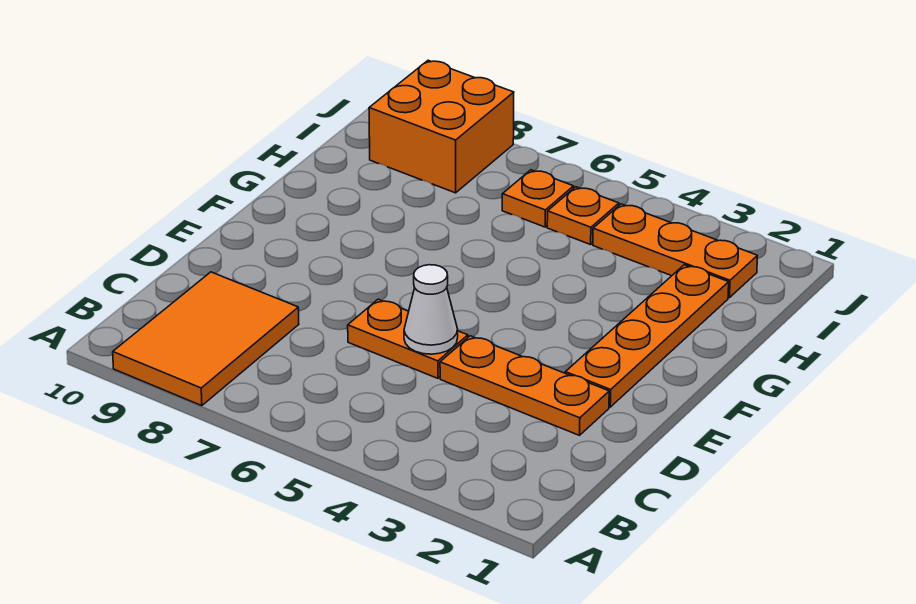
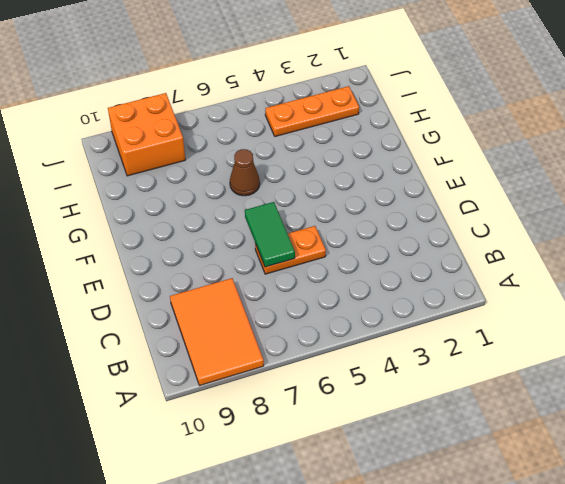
green 1x2 tile [245,202,295,267] -> none
brown 1x1 cone [230,149,260,196] -> none
none -> orange 1x3 plate [440,336,609,435]
none -> orange 1x4 plate [565,265,729,407]

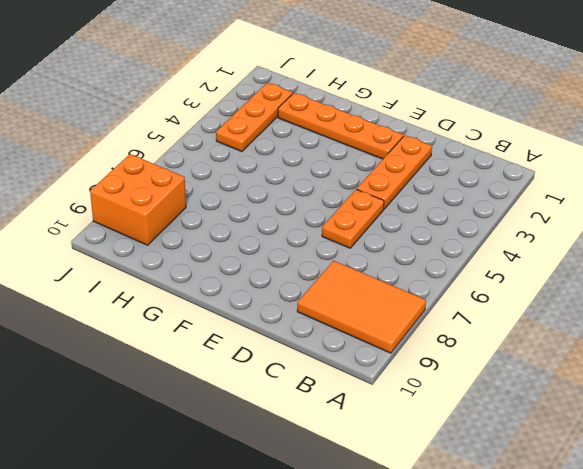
none -> orange 1x1 plate [547,187,619,245]
none -> orange 1x1 plate [502,170,574,227]

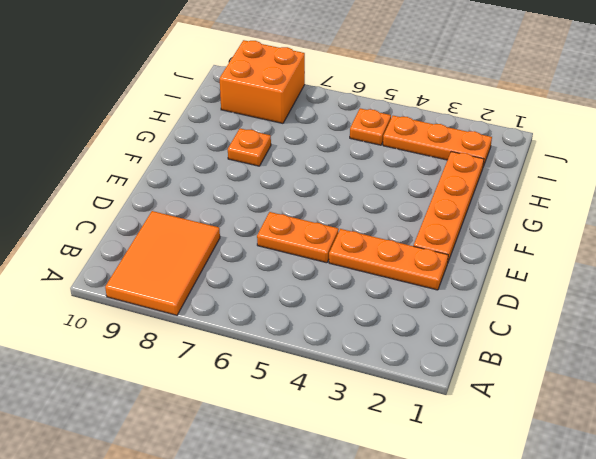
orange 1x1 plate [228,129,271,166] -> orange 1x1 plate moved to [502,170,574,227]
none -> white 1x1 cone [404,265,458,354]

